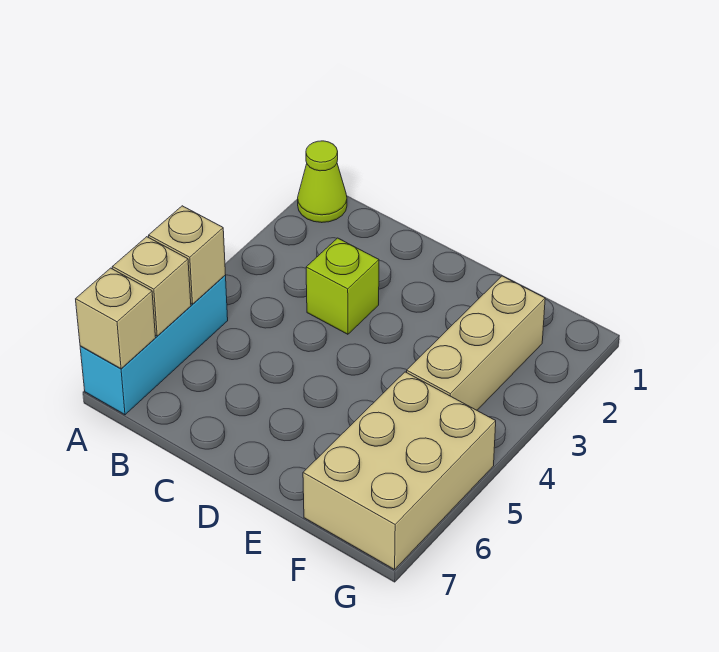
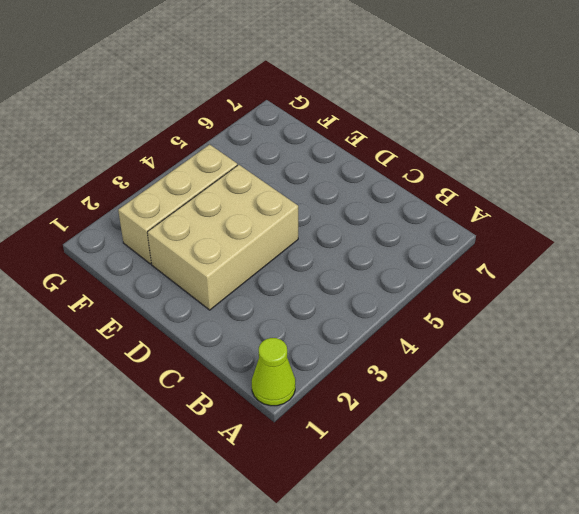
tan 2x3 brick [147,165,298,310] -> tan 2x3 brick moved to [303,372,496,570]
none -> cyan 1x3 brick [80,275,228,415]
none -> lime 1x1 brick [306,238,379,334]

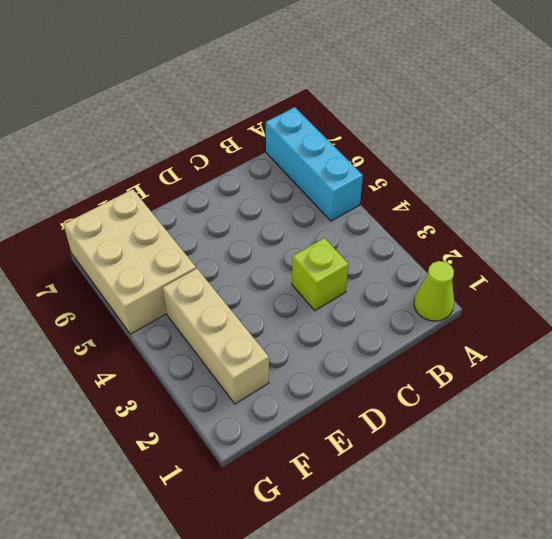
none -> tan 1x1 brick [149,206,225,304]
none -> tan 1x1 brick [112,237,191,336]

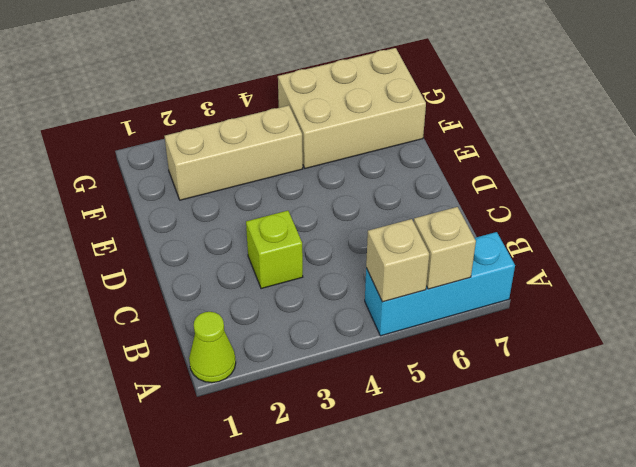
none -> tan 1x1 brick [76,268,156,369]

